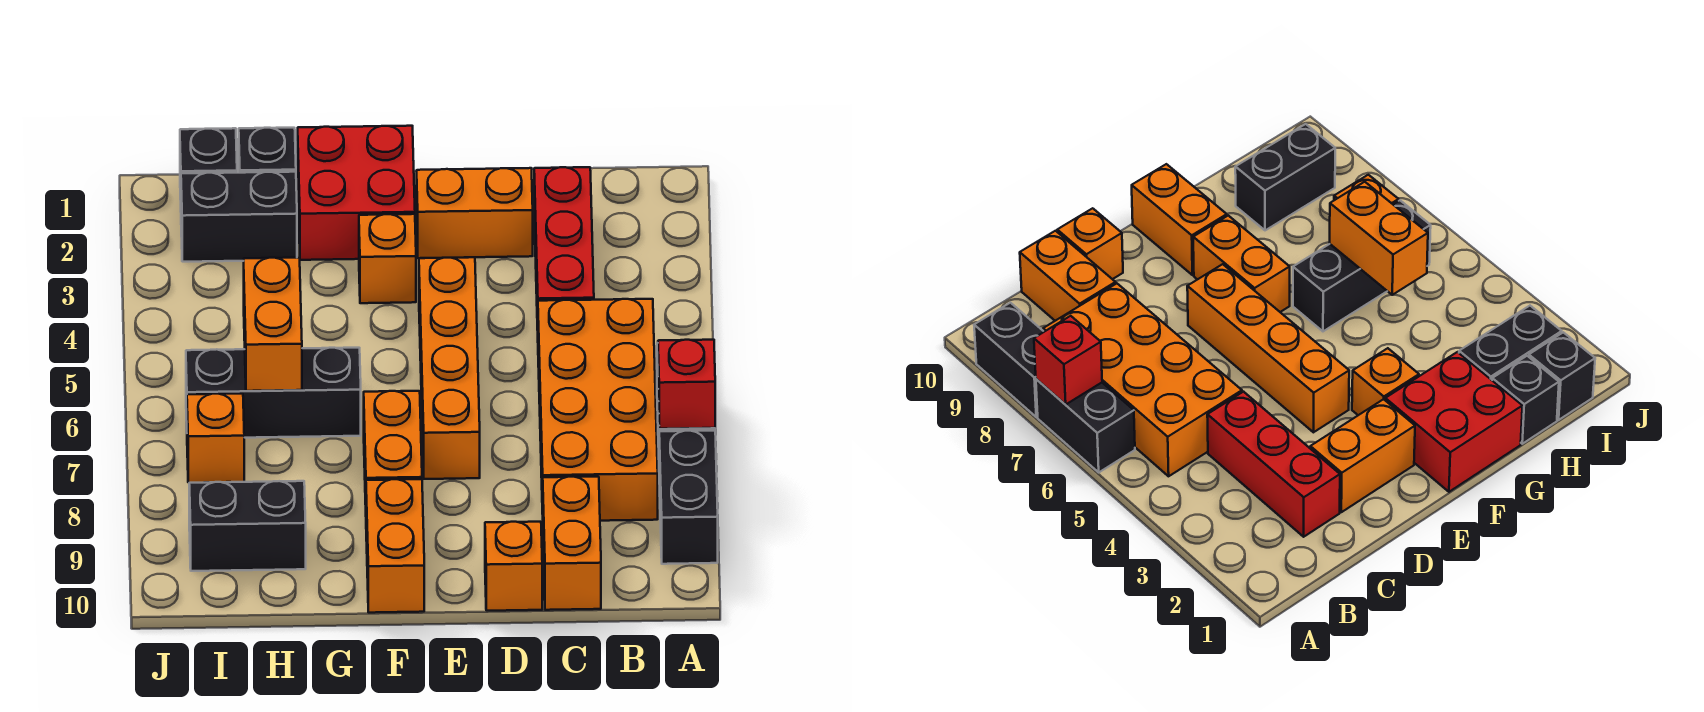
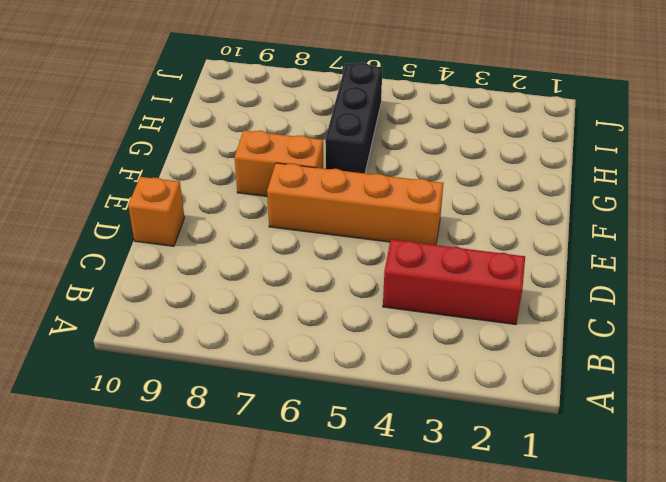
none -> black 1x2 brick [1036,379,1135,472]
none -> black 1x2 brick [659,431,718,564]
none -> orange 2x4 brick [538,299,658,521]

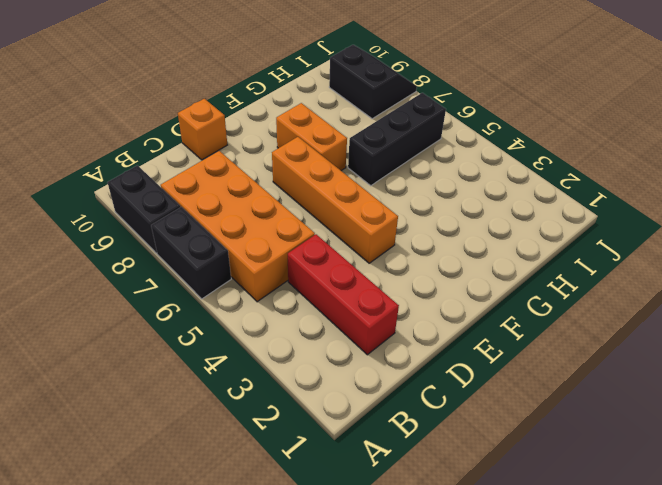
black 2x2 slope [329,45,417,119] -> black 1x2 brick [189,481,306,571]
none -> orange 1x2 brick [543,477,601,610]
none -> orange 1x2 brick [417,168,533,258]
none -> red 2x2 brick [298,126,415,260]

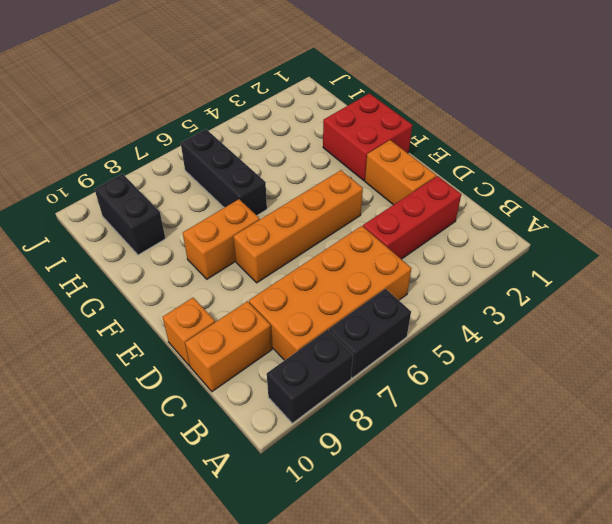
none -> orange 1x1 brick [359,214,416,303]
none -> orange 1x2 brick [366,479,424,613]
none -> black 1x1 brick [239,128,296,173]

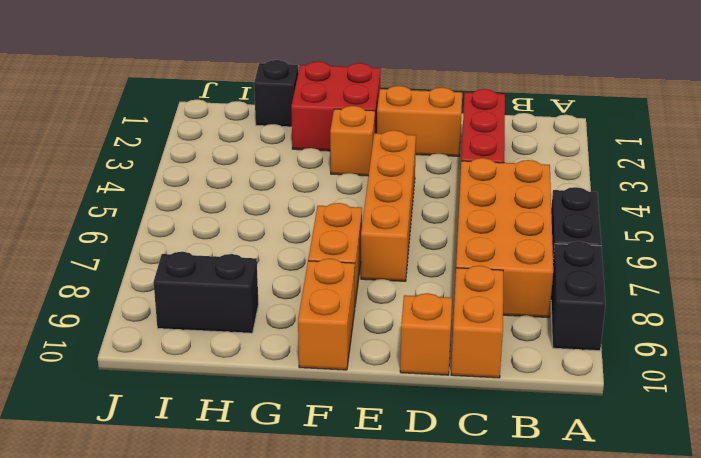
none -> black 1x3 brick [186,348,361,438]
none -> black 1x2 brick [181,172,297,262]
none -> black 1x1 brick [180,128,237,200]

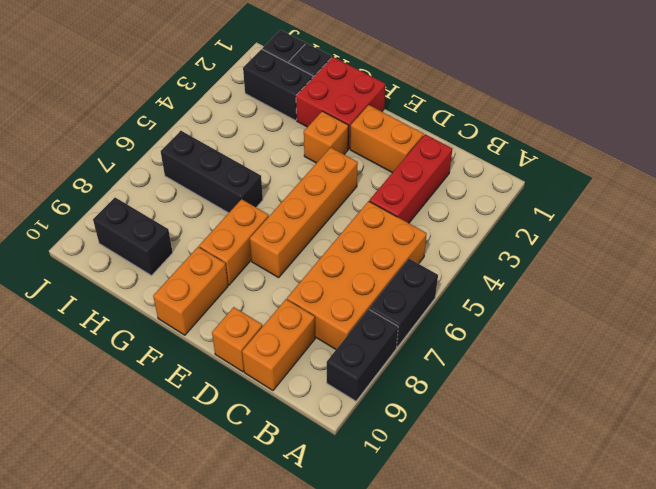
none -> orange 1x1 brick [187,394,244,483]
none -> red 1x1 brick [658,340,715,429]
none -> orange 1x2 brick [244,258,302,391]

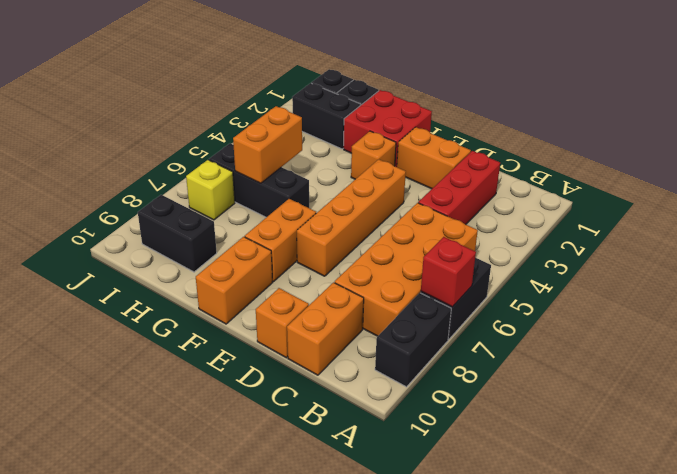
yellow 1x1 brick [186,160,235,220] -> orange 1x1 brick [187,394,244,483]

